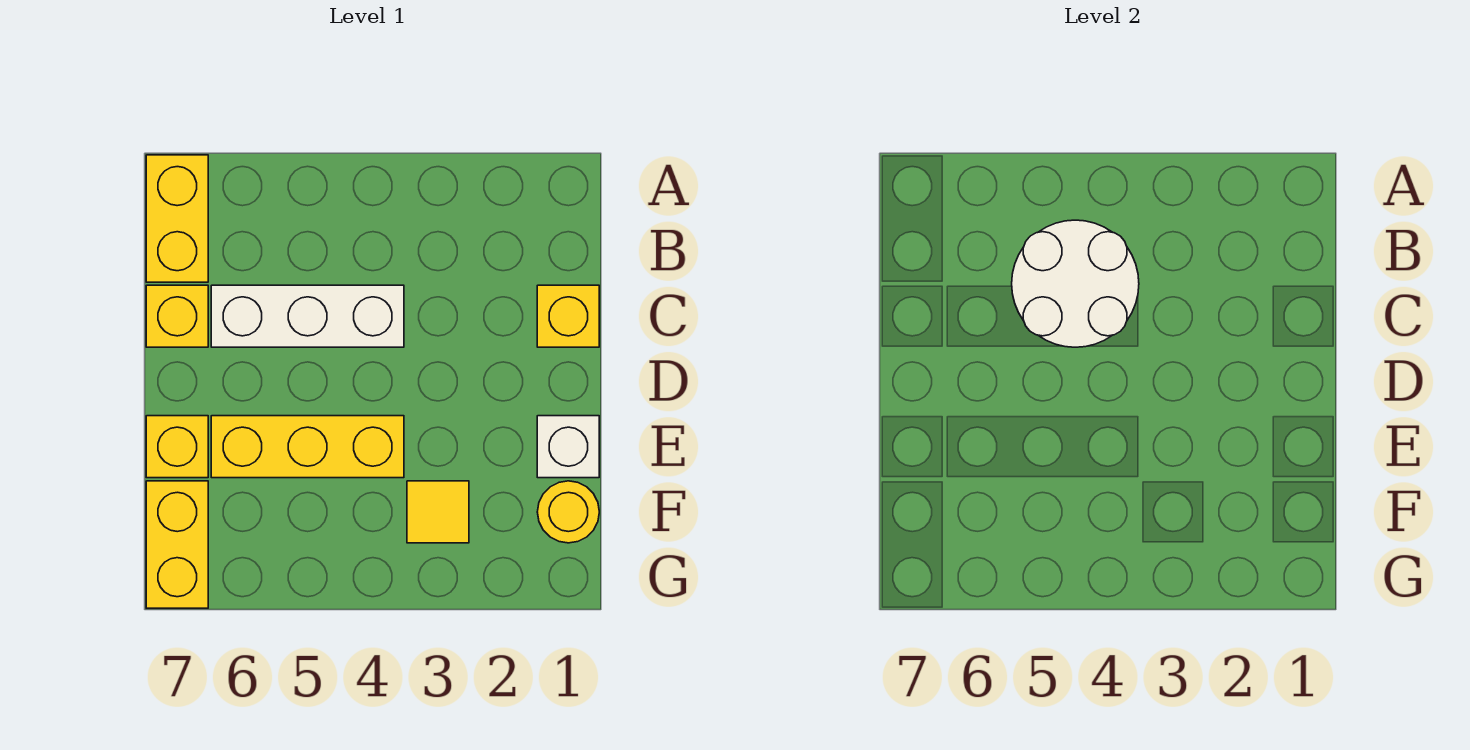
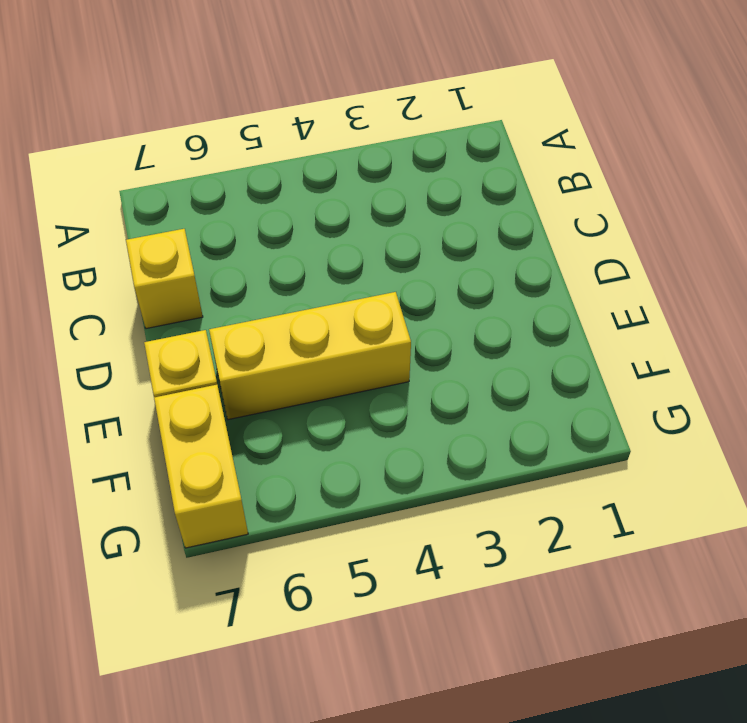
none -> yellow 1x2 brick [146,155,208,282]
none -> yellow 1x1 brick [537,285,599,347]

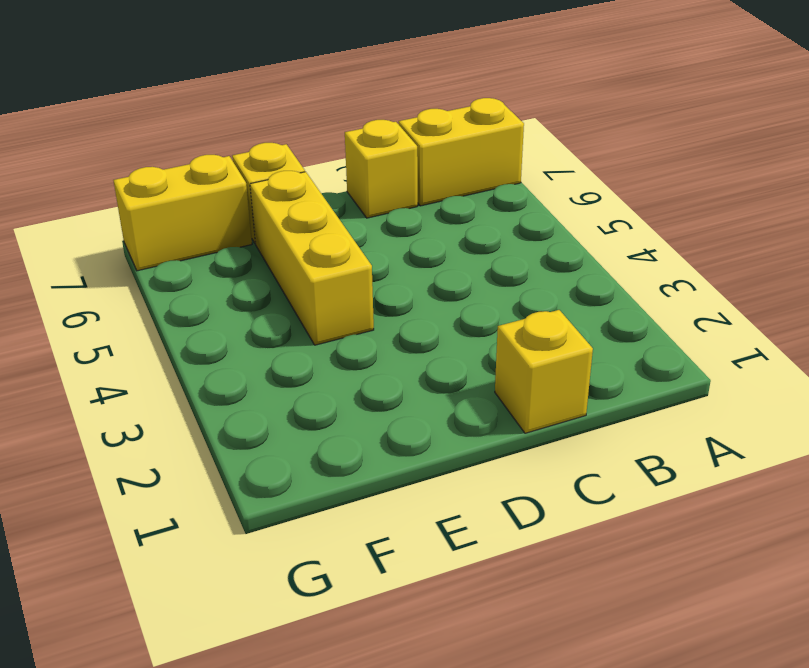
none -> white 1x3 brick [211,285,404,347]
none -> white 1x1 brick [537,416,599,478]

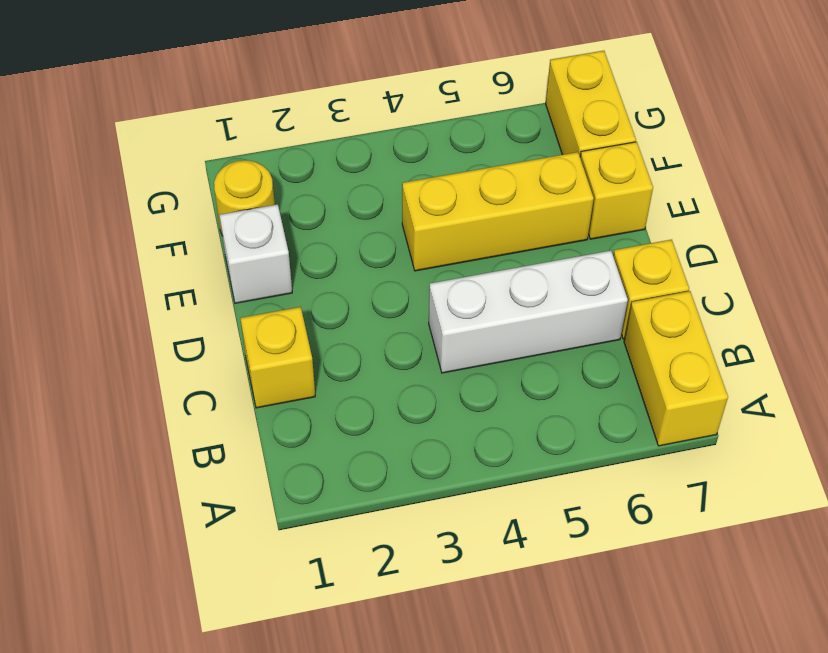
none -> yellow 1x1 tile [407,481,469,543]
none -> white 2x2 round brick [1012,220,1139,347]

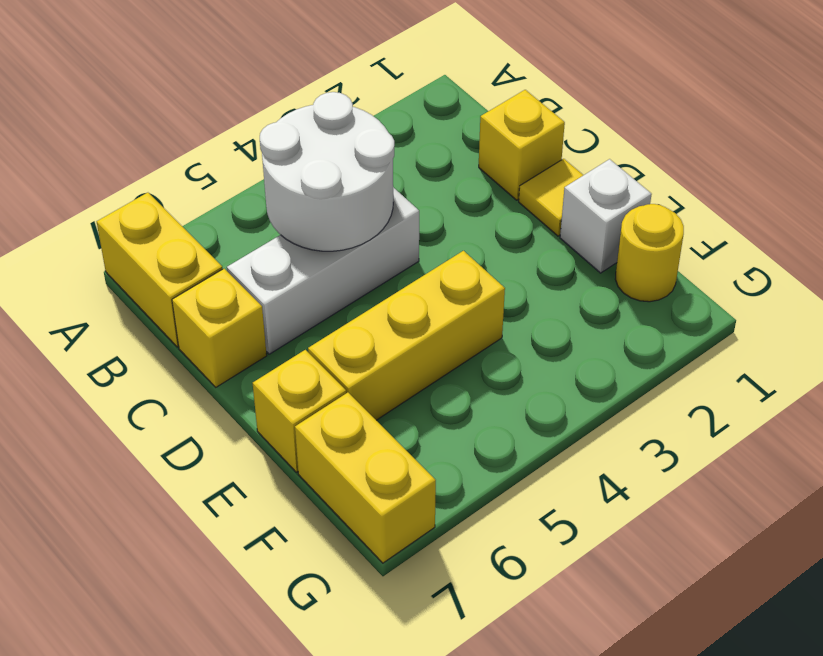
yellow 1x1 tile [519,159,583,236] -> yellow 1x1 tile moved to [407,481,469,543]

